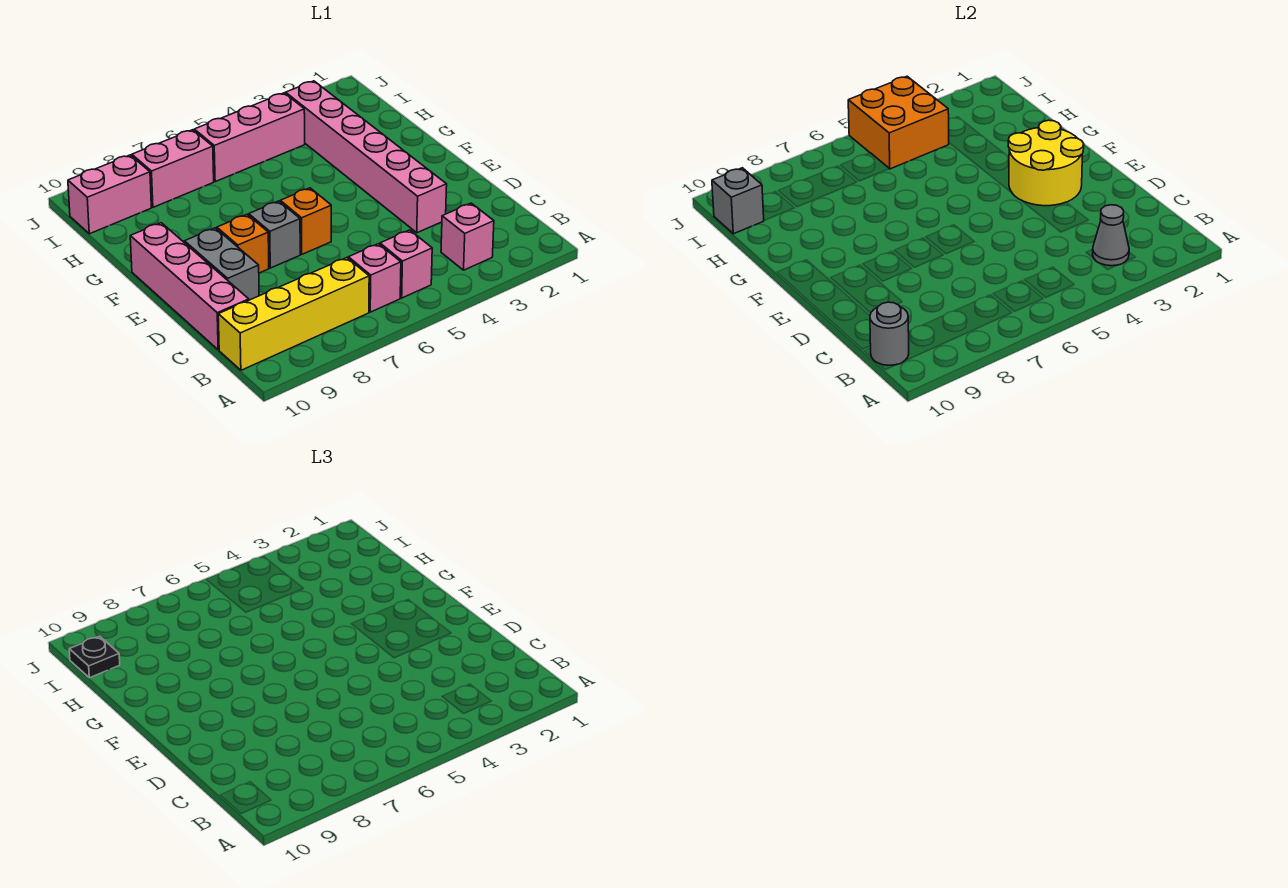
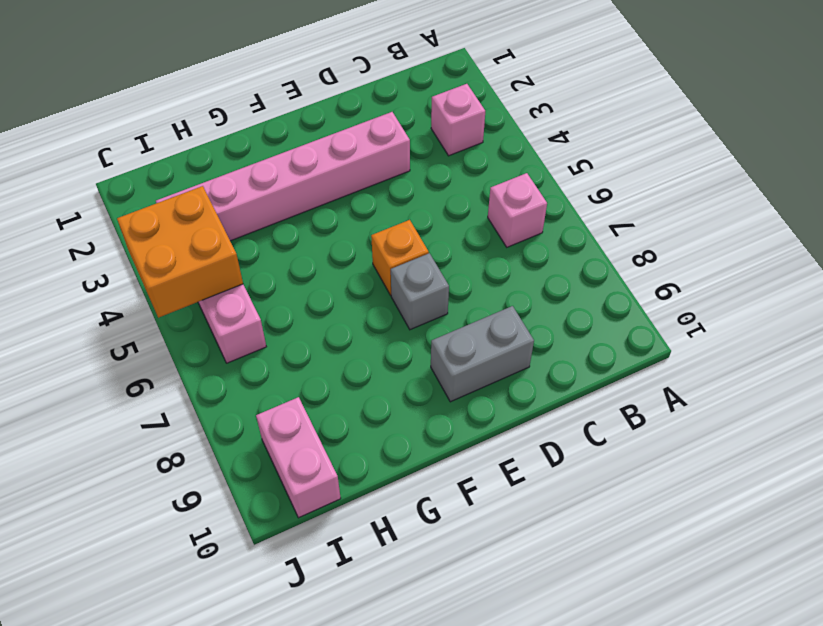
none -> pink 1x1 brick [380,230,432,298]
none -> yellow 1x4 brick [218,258,369,370]
none -> pink 1x4 brick [130,223,249,350]

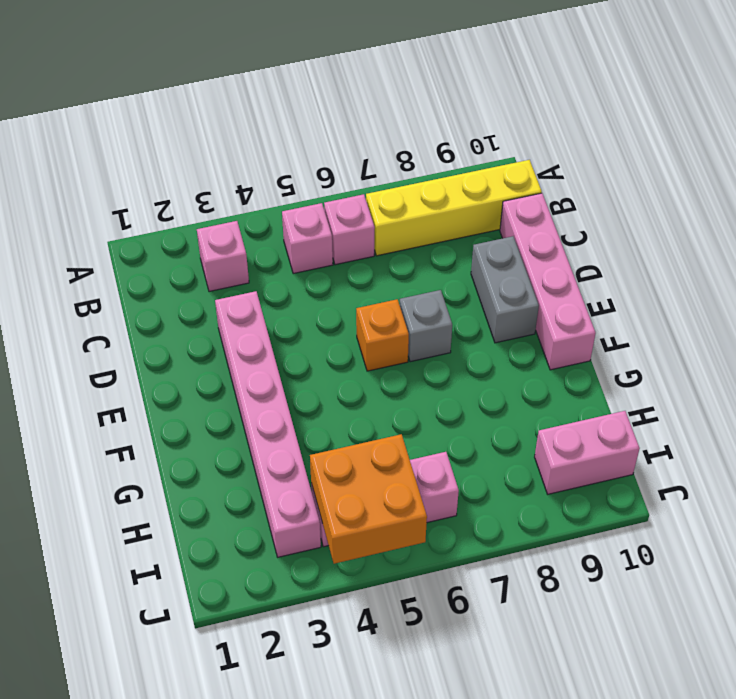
none -> orange 1x1 brick [217,215,269,273]
none -> pink 1x2 brick [132,130,214,207]
none -> grey 1x1 cone [1093,205,1129,266]

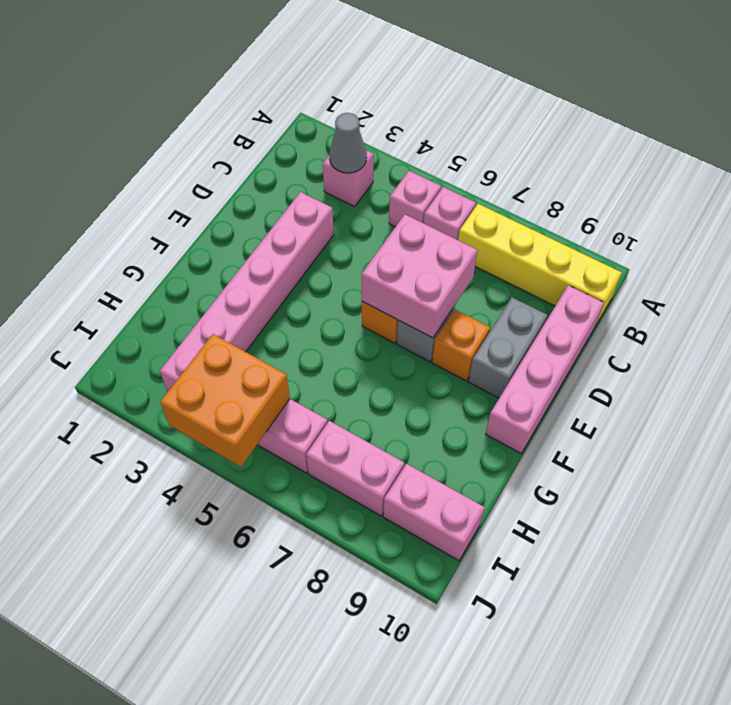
pink 2x2 brick [362,215,478,338] -> none
none -> grey 1x1 round brick [870,302,909,365]
none -> yellow 2x2 round brick [1008,120,1084,206]
none -> grey 1x1 brick [712,168,764,234]

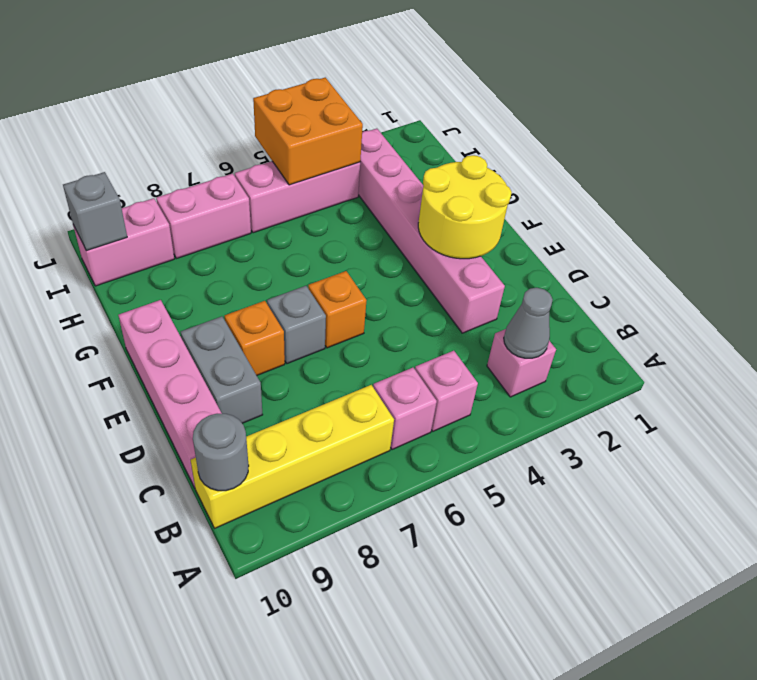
none -> black 1x1 plate [69,636,120,678]

